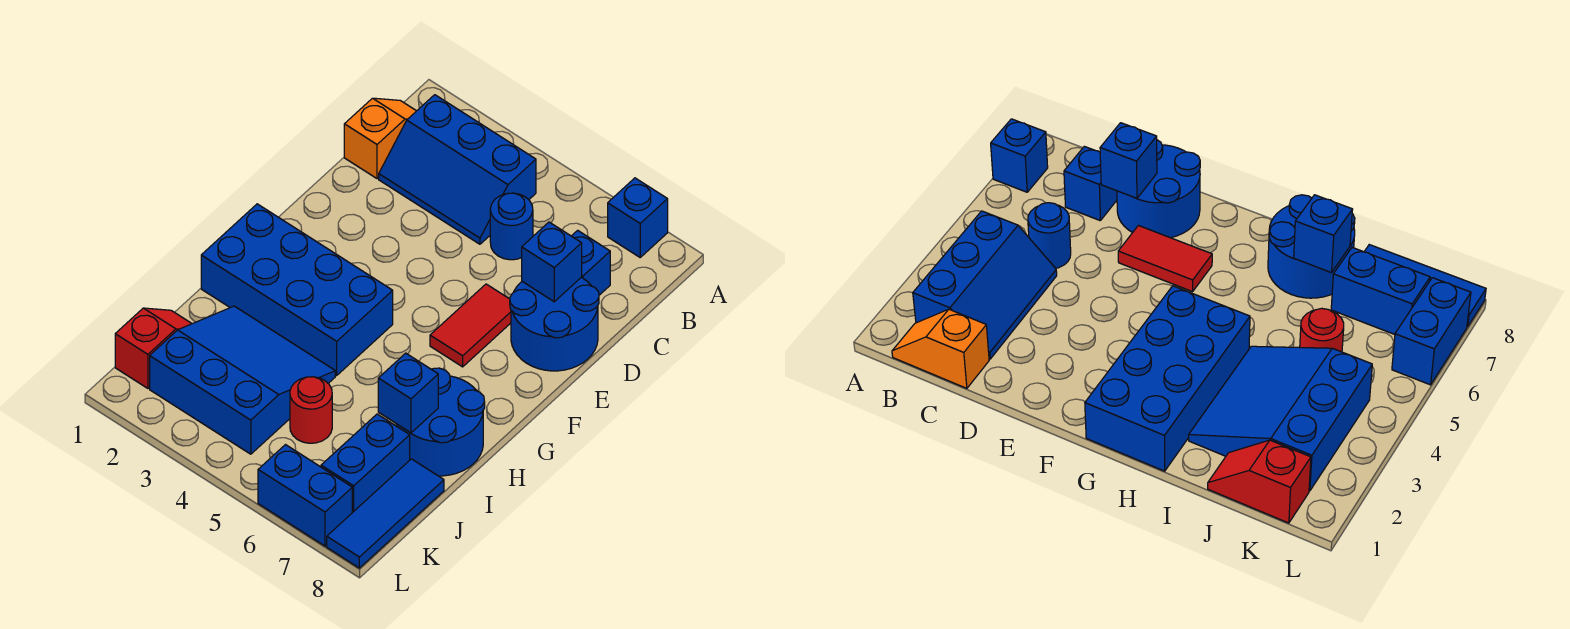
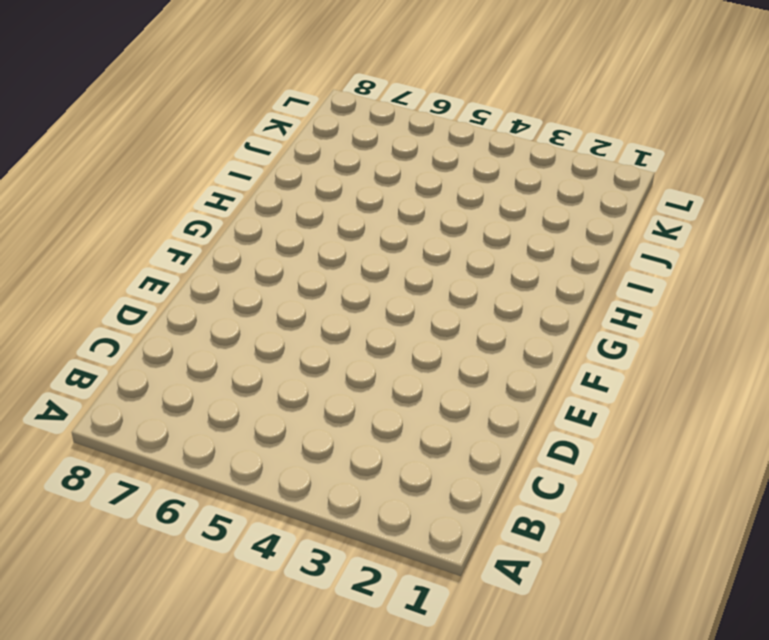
none -> blue 1x1 brick [608,178,668,257]
none -> orange 1x2 slope [344,98,416,179]
none -> blue 2x3 slope [379,95,536,244]

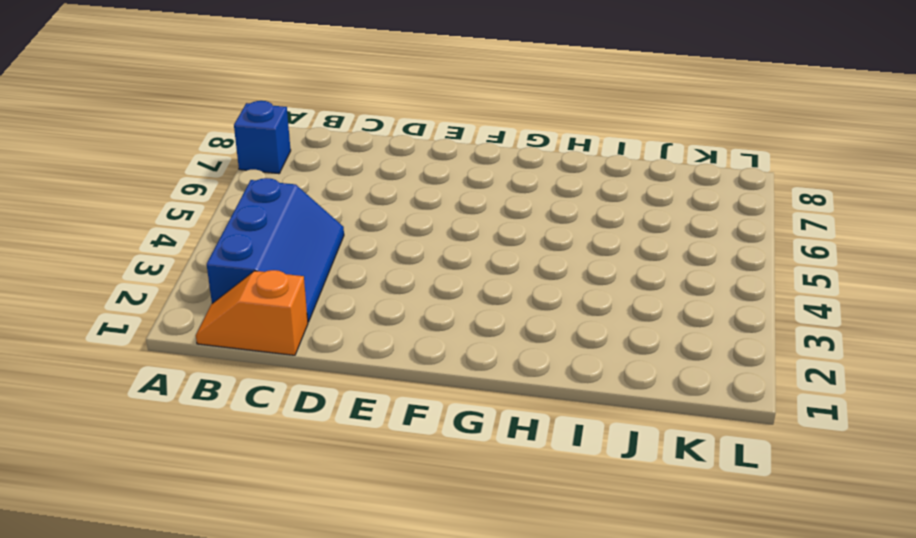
none -> blue 1x1 round brick [490,193,533,260]
none -> blue 1x1 brick [572,230,610,295]
none -> blue 2x2 round brick [510,277,599,371]

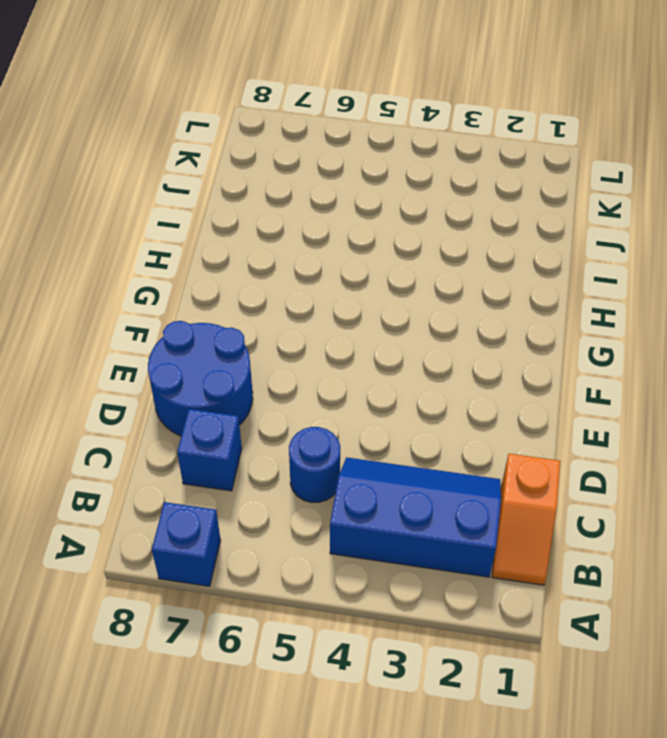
none -> red 1x2 tile [430,284,511,367]
none -> blue 2x4 brick [201,204,393,375]
none -> blue 2x2 round brick [396,368,485,476]

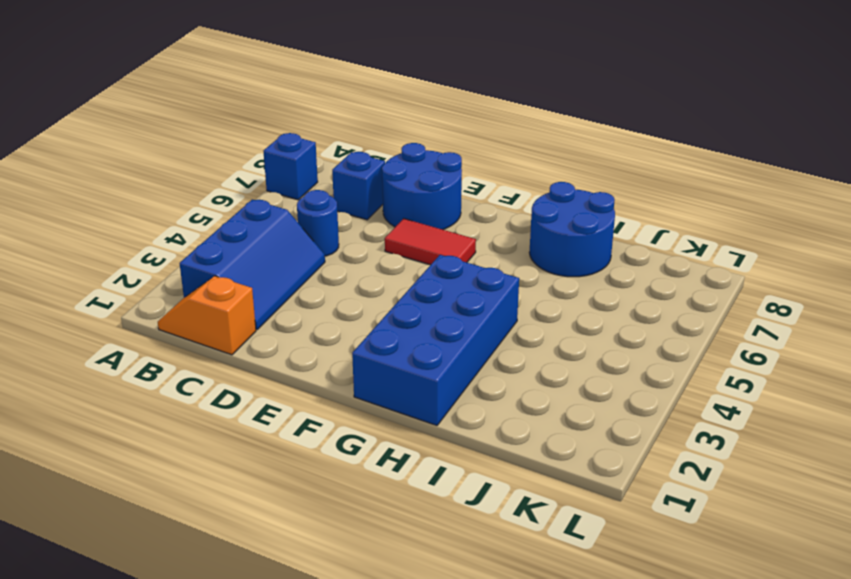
none -> blue 3x3 slope [150,306,335,454]
none -> red 1x2 slope [115,308,192,388]
none -> red 1x1 round brick [290,377,332,443]

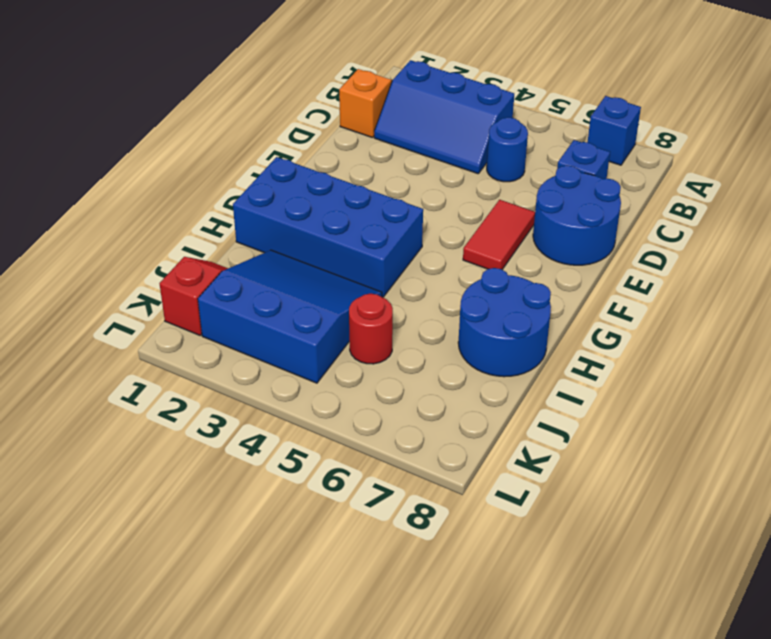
none -> blue 1x2 brick [321,414,410,513]
none -> blue 1x3 tile [327,459,444,568]
none -> blue 1x2 brick [258,445,352,546]

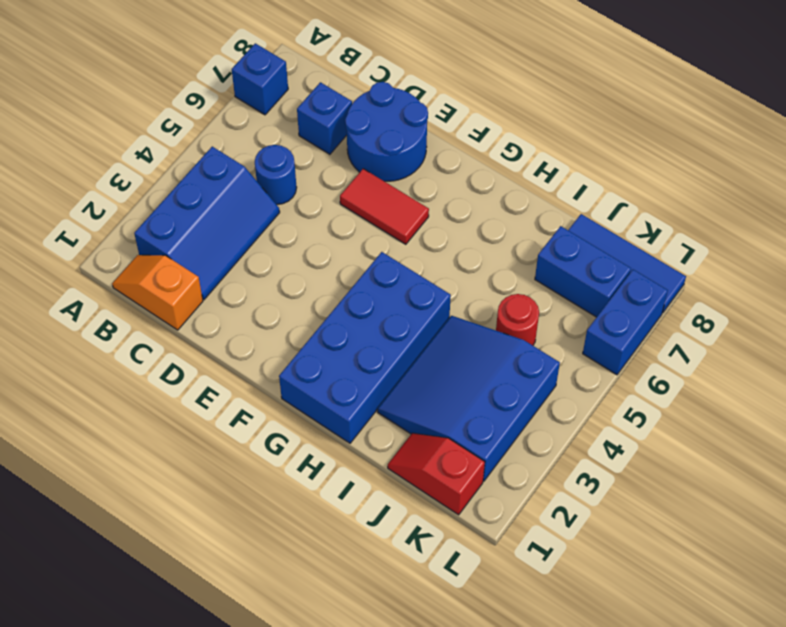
none -> blue 2x2 round brick [396,368,485,476]
none -> blue 1x1 brick [522,222,582,302]
none -> blue 1x1 brick [378,353,438,433]

